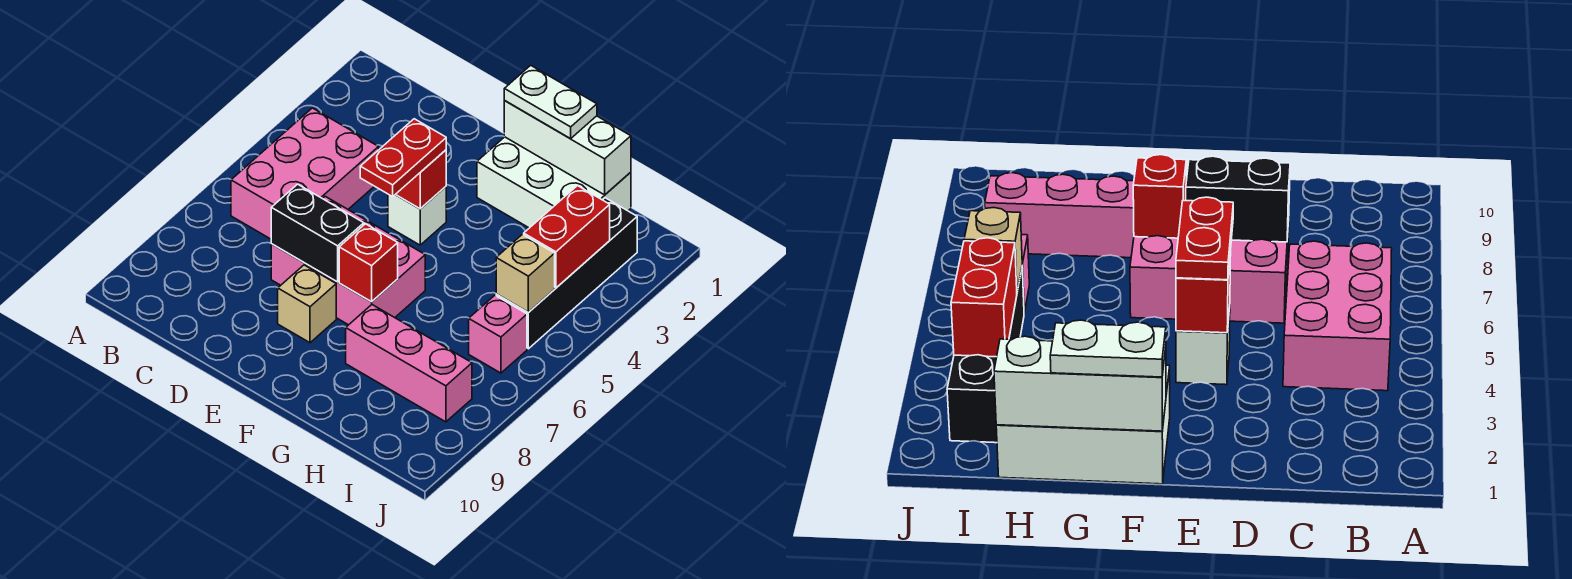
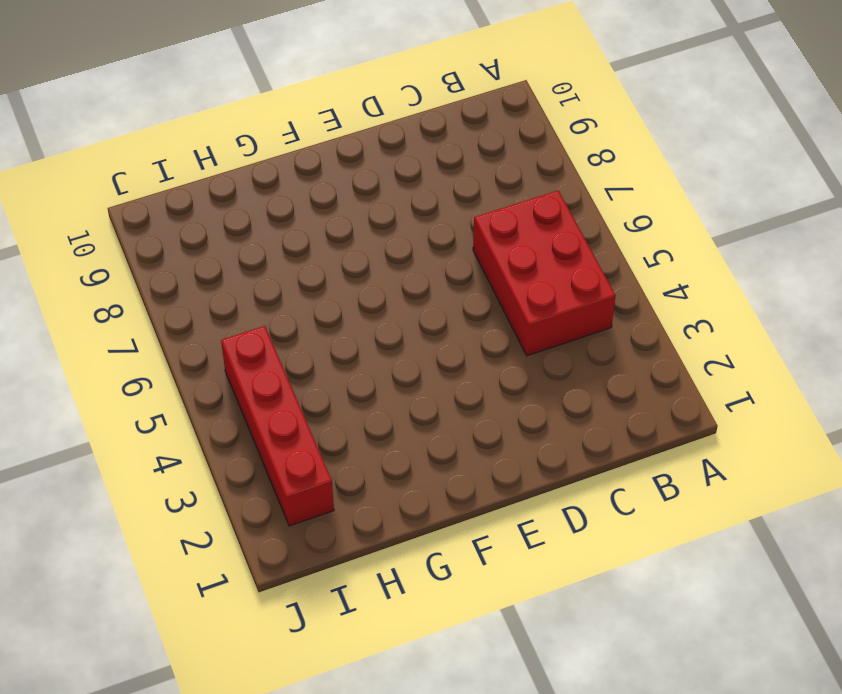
red 2x3 brick [473,191,616,356] -> pink 2x3 brick [231,108,379,239]
red 1x4 brick [221,326,334,526] -> black 1x4 brick [496,198,637,349]
none -> pink 2x3 brick [271,196,425,325]
none -> white 1x1 brick [388,187,446,245]
none -> tan 1x1 brick [278,265,336,343]

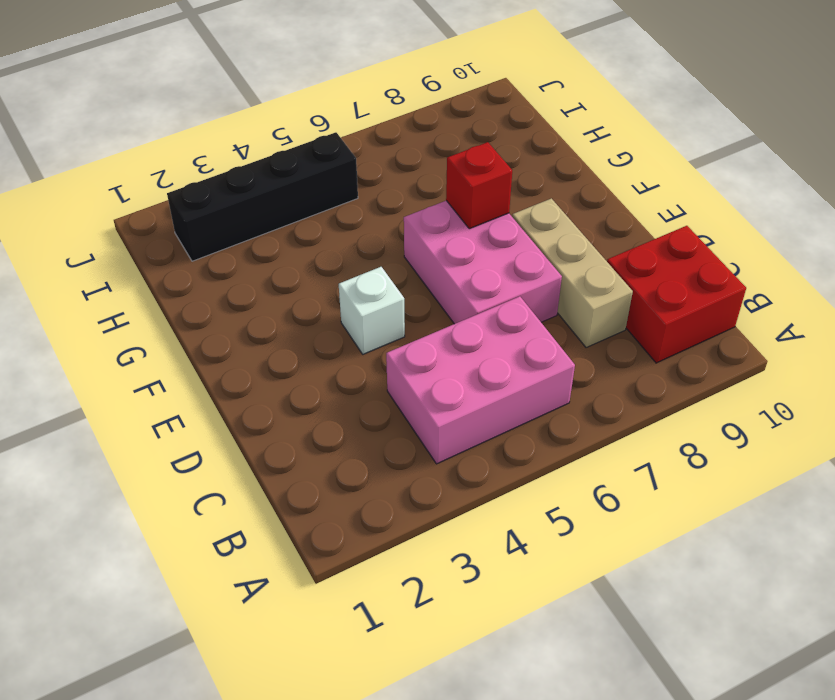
red 2x2 brick [607,226,746,363] -> none
tan 1x3 brick [512,198,633,348] -> tan 1x1 brick [278,265,336,343]
none -> white 2x3 brick [477,137,631,228]
none -> pink 1x3 brick [346,305,472,422]
none -> pink 1x1 brick [469,295,527,373]

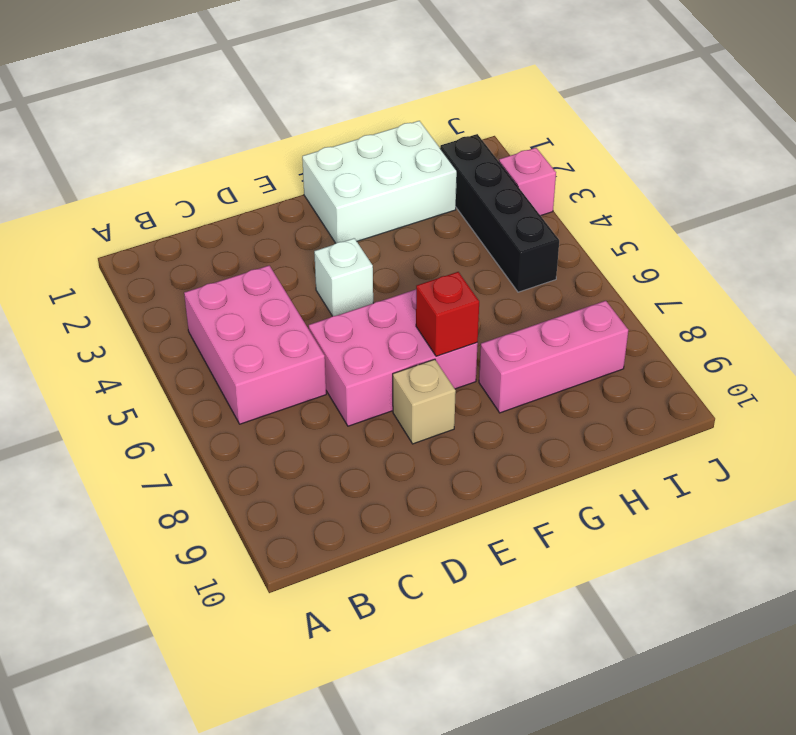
pink 1x1 brick [499,148,556,216] -> pink 1x1 brick moved to [469,295,527,373]
none -> black 1x2 brick [271,184,364,282]
none -> red 1x1 brick [395,150,446,209]
none -> white 1x3 brick [504,101,631,195]

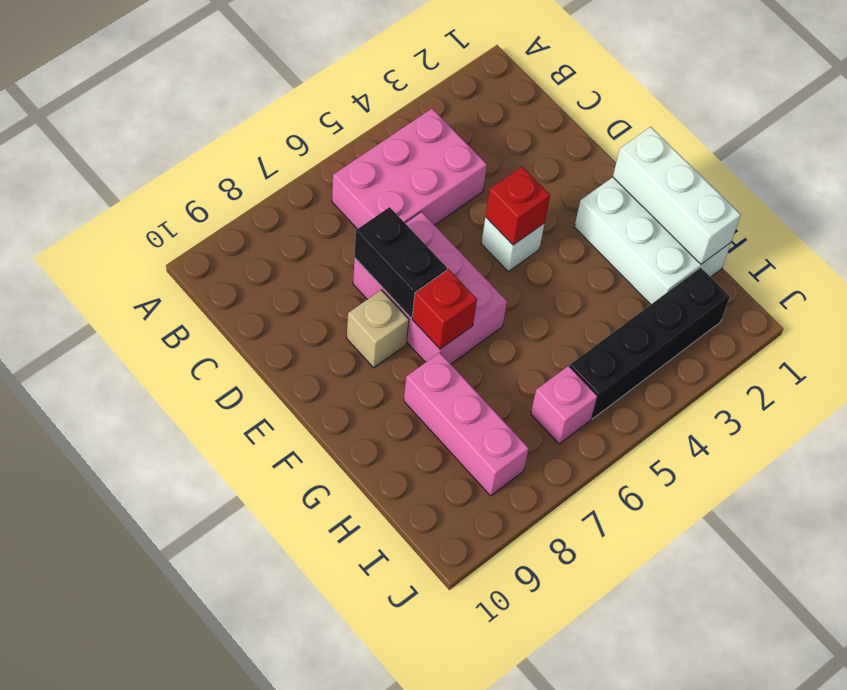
none -> red 1x2 brick [524,186,610,288]
none -> tan 1x1 brick [496,234,555,312]
none -> red 1x2 plate [360,119,446,197]

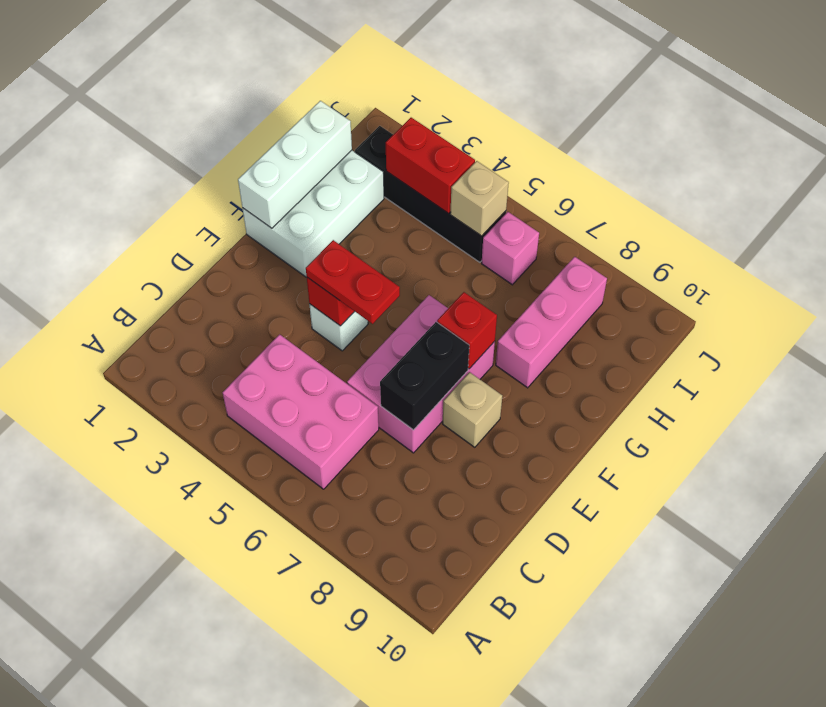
none -> white 1x2 plate [504,65,597,139]

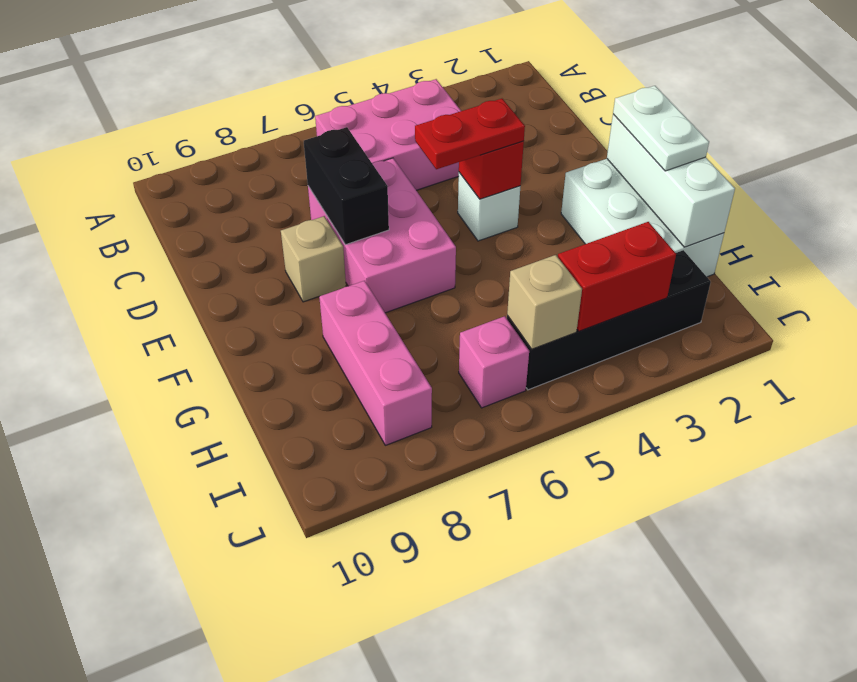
none -> red 1x1 brick [339,224,398,302]

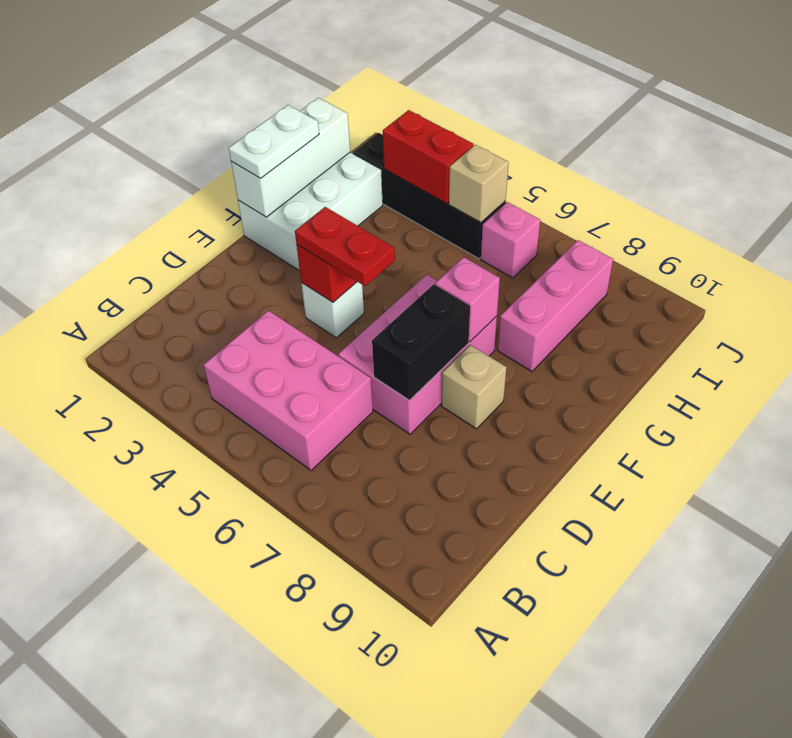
pink 1x1 brick [435,257,500,342] -> red 1x1 brick [339,224,398,302]

